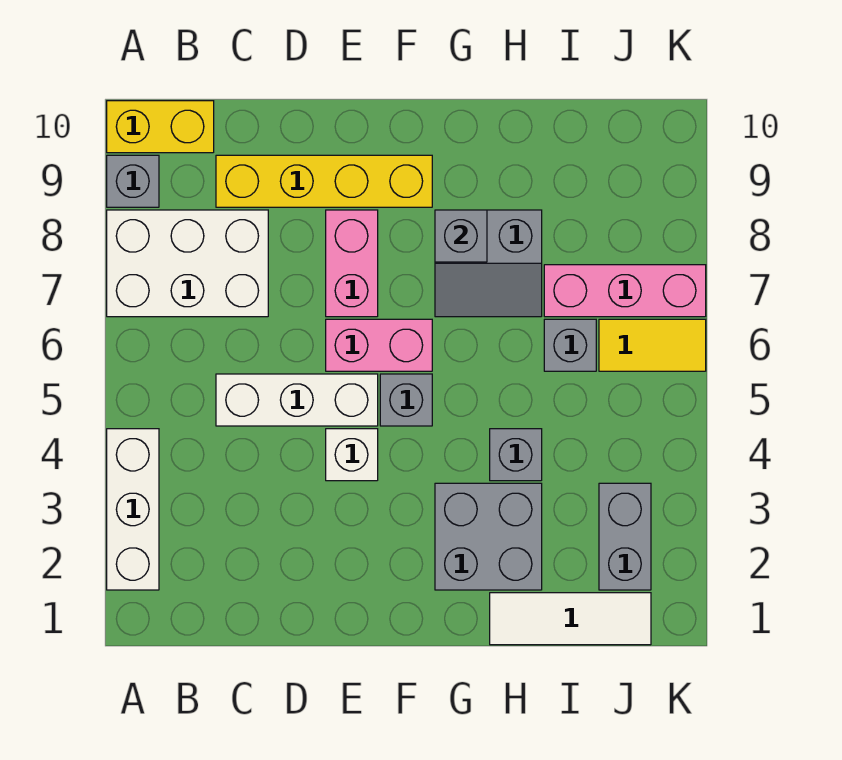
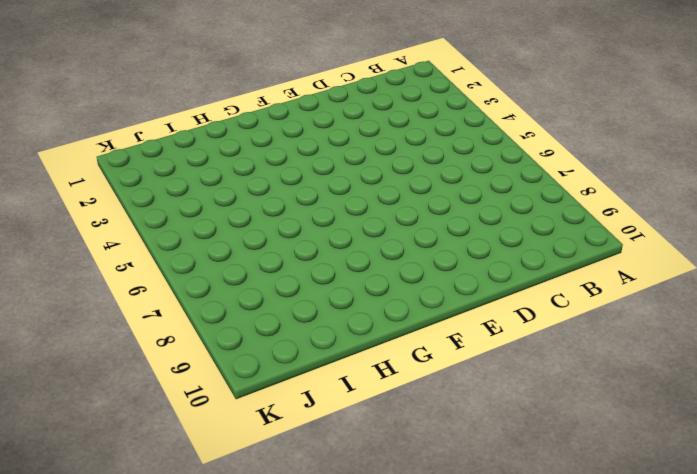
none -> white 1x3 brick [107,429,159,590]
none -> white 2x3 brick [107,210,268,317]
none -> grey 1x1 brick [107,155,159,207]

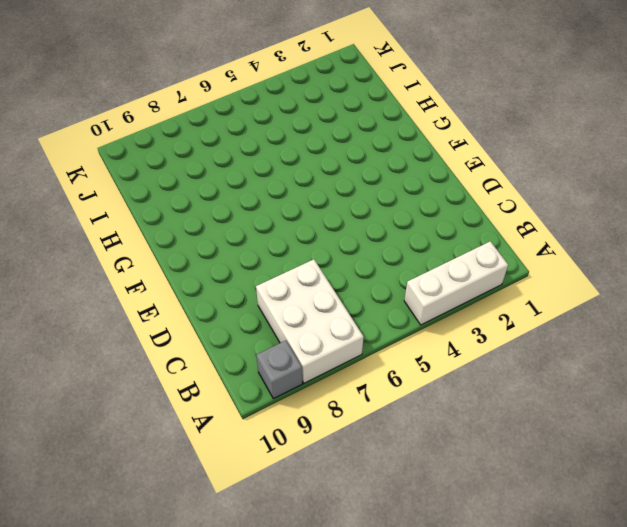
none -> yellow 1x2 brick [107,101,214,153]
none -> white 1x3 brick [216,374,378,426]
none -> yellow 1x4 brick [216,155,432,207]

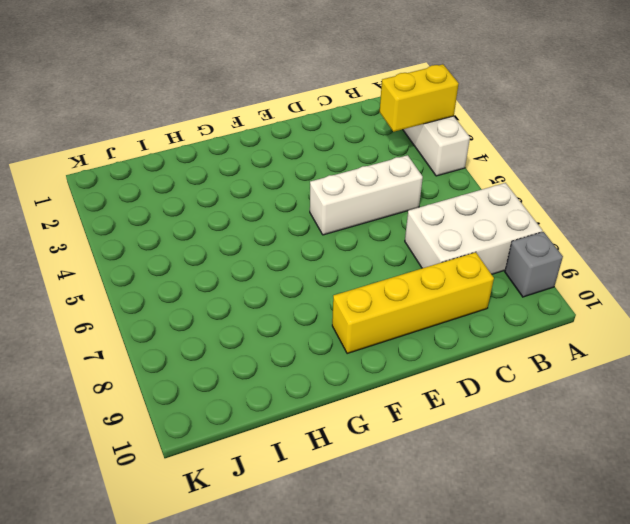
yellow 1x2 brick [380,64,459,132] -> yellow 1x2 brick moved to [107,101,214,153]
none -> white 1x1 brick [326,429,378,481]
none -> pink 1x2 brick [326,319,432,371]
none -> pink 1x2 brick [326,210,378,317]

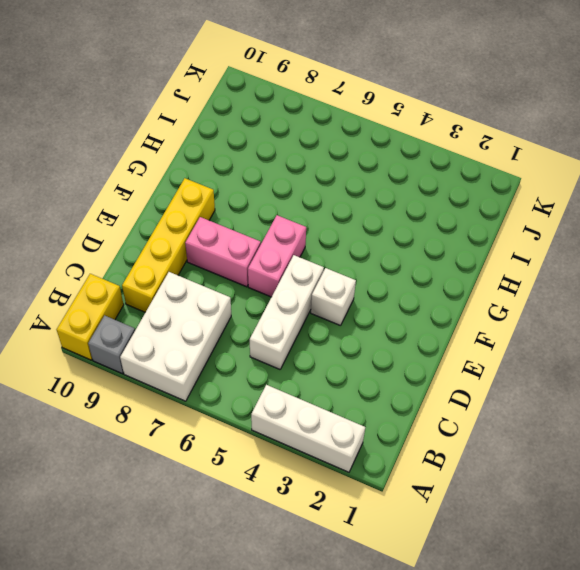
none -> grey 1x1 brick [380,374,432,426]
none -> grey 2x2 brick [435,483,542,590]
none -> grey 2x2 slope [435,210,542,317]

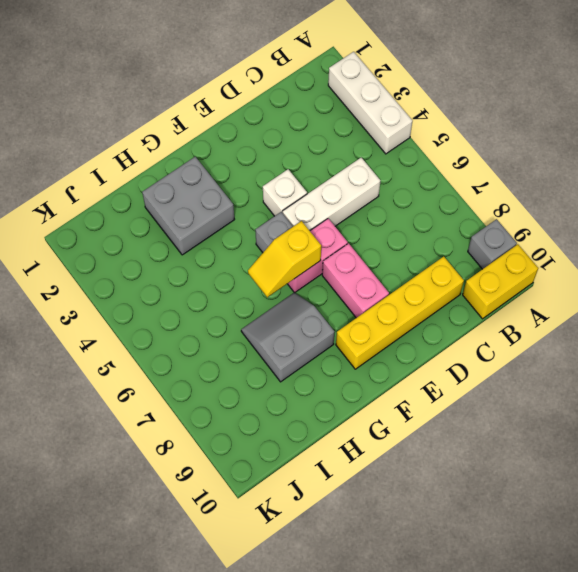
yellow 1x2 slope [248,221,321,297] -> none
none -> white 2x3 brick [107,210,268,317]
none -> white 1x3 tile [490,593,651,645]
none -> grey 1x1 brick [490,429,542,481]

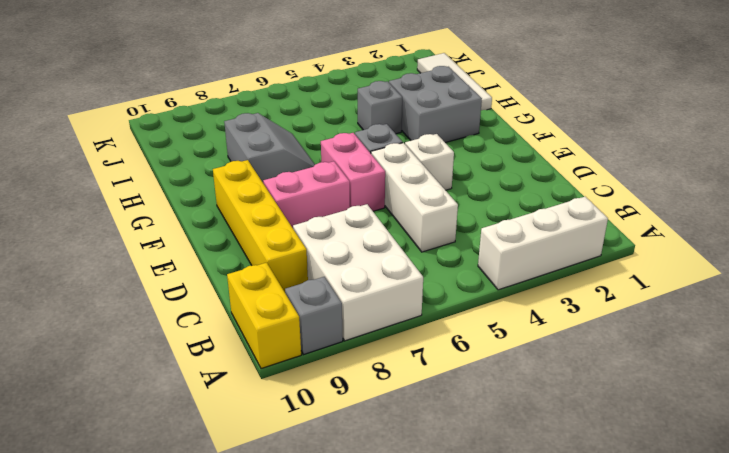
none -> grey 1x1 brick [544,319,596,371]
none -> pink 1x3 brick [544,265,706,317]
none -> grey 1x2 brick [599,483,651,590]

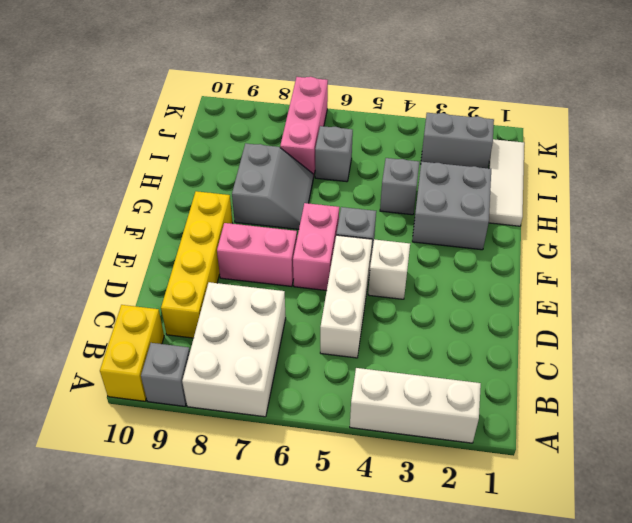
none -> yellow 1x2 tile [599,319,706,371]
none -> grey 1x1 brick [435,210,487,262]

